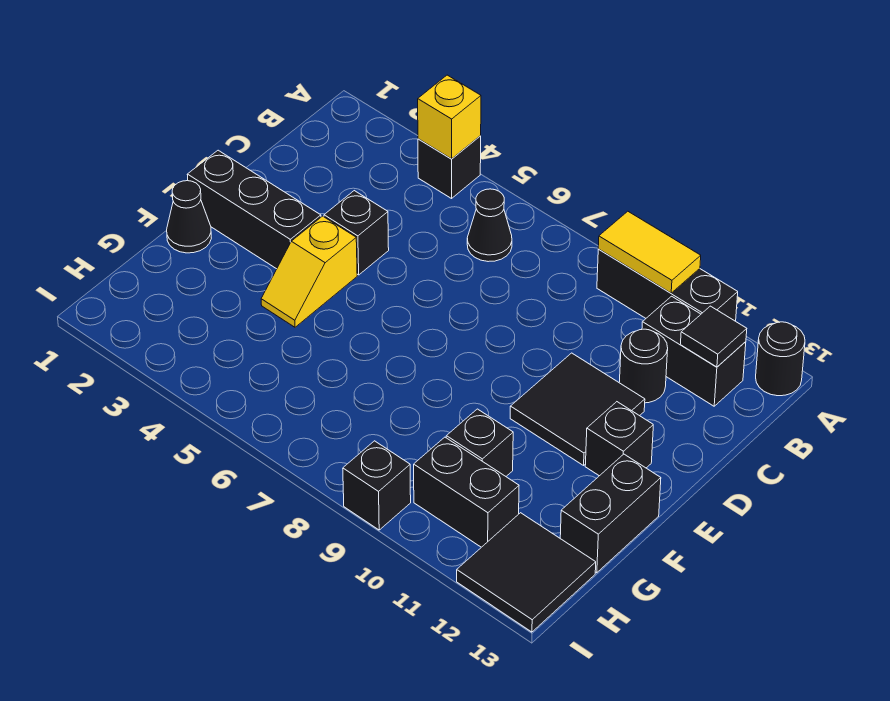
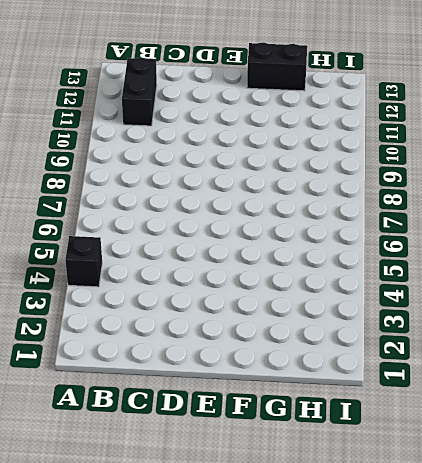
none -> black 1x3 brick [597,249,738,321]
none -> black 1x1 round brick [756,322,805,396]
none -> black 1x1 cone [467,189,512,262]

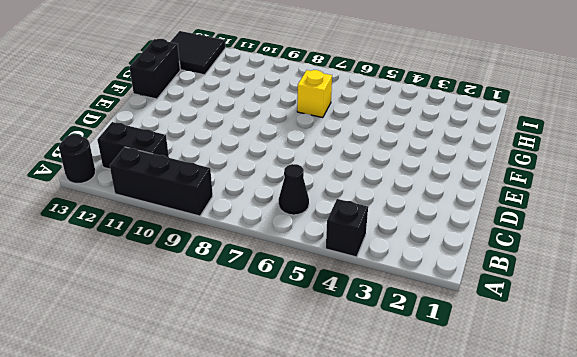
yellow 1x1 brick [297,70,332,118] -> yellow 1x1 brick moved to [418,75,481,159]
none -> black 1x1 round brick [619,329,668,403]
none -> black 1x1 brick [324,191,389,275]
none -> black 2x2 tile [510,353,645,465]

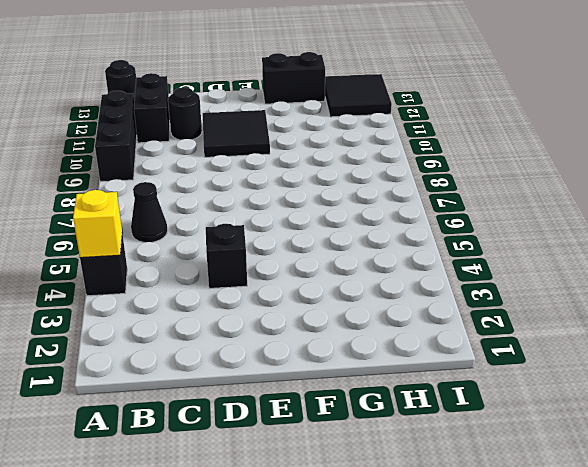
none -> black 1x3 brick [187,150,321,269]
none -> yellow 1x2 slope [261,216,357,327]
none -> black 1x1 brick [585,402,653,476]

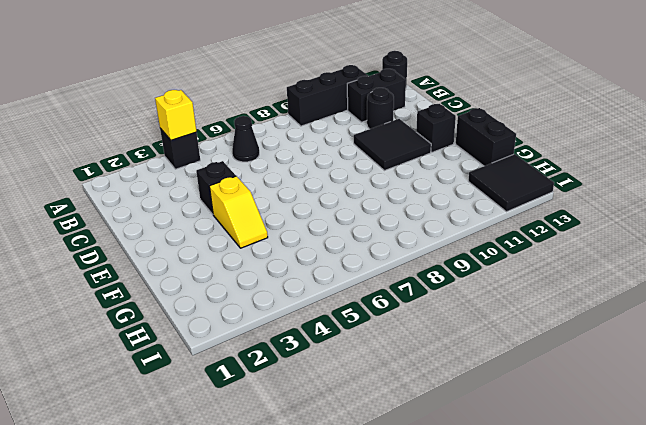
none -> black 1x3 brick [187,150,321,269]
none -> black 1x1 cone [167,181,211,253]
none -> black 1x1 brick [446,409,513,476]

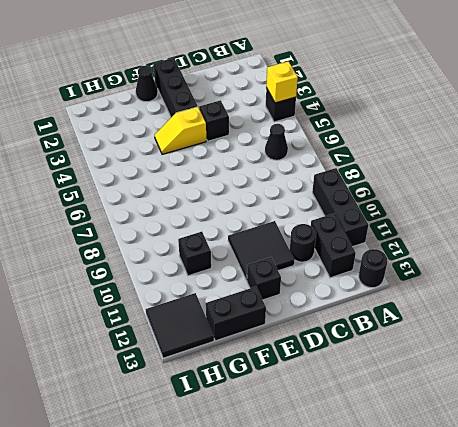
none -> black 1x2 brick [414,437,519,547]
none -> black 1x1 brick [343,441,411,530]
none -> yellow 1x2 tile [598,211,701,293]

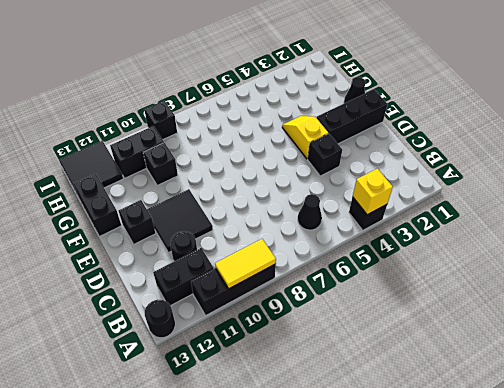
none -> black 1x1 tile [680,306,747,367]

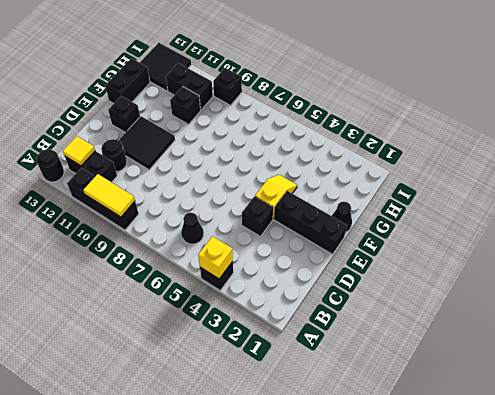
yellow 1x1 tile [63,136,95,166] -> black 1x1 tile [680,306,747,367]

